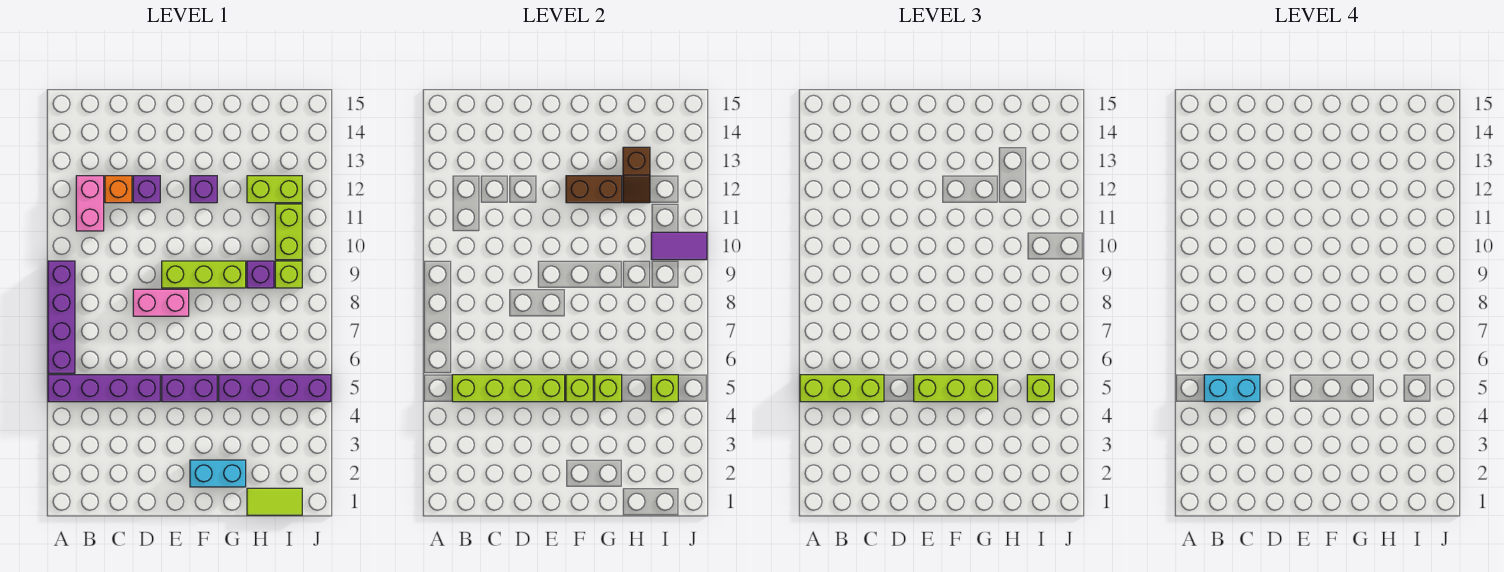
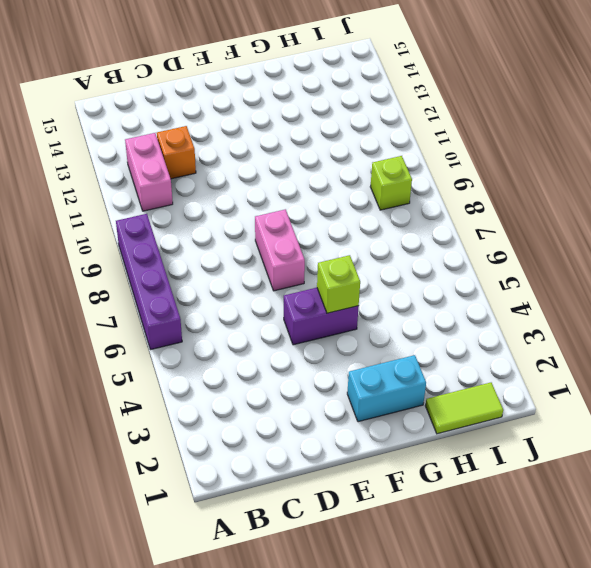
pink 1x2 brick [255,209,305,291] -> pink 1x2 brick turned to [133,289,189,316]
none -> purple 1x4 brick [48,375,160,402]
none -> purple 1x1 brick [133,176,160,203]
none -> lime 1x3 brick [162,261,246,288]

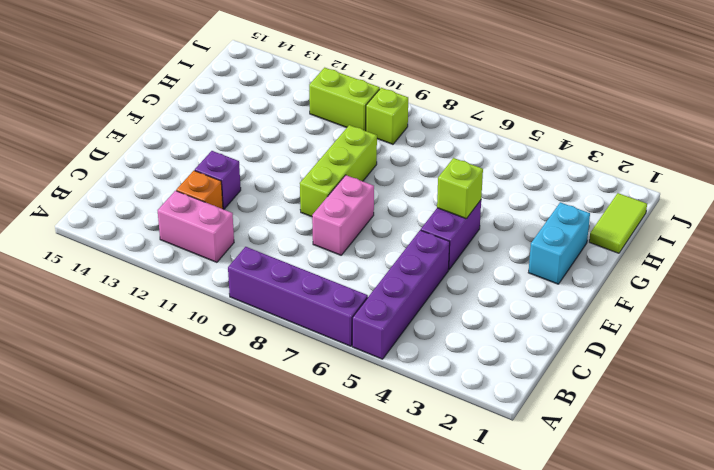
none -> purple 1x1 brick [190,176,217,203]
none -> purple 1x4 brick [219,375,331,402]
none -> purple 1x1 brick [247,261,274,288]

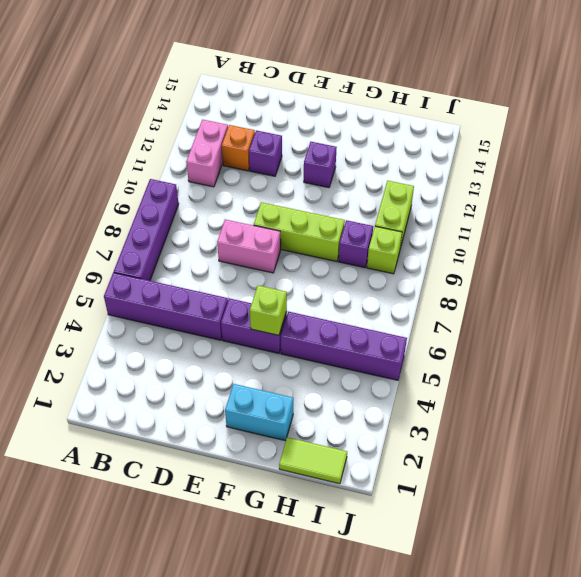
none -> lime 1x2 brick [247,176,302,203]
none -> lime 1x4 brick [452,375,565,402]
none -> brown 1x2 brick [566,176,622,203]

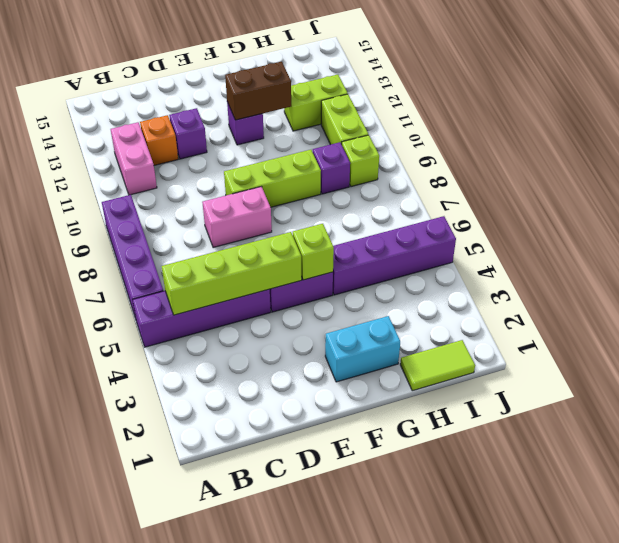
none -> lime 1x1 brick [595,375,622,402]
none -> brown 1x2 slope [623,147,650,203]
none -> lime 1x1 brick [651,375,678,402]

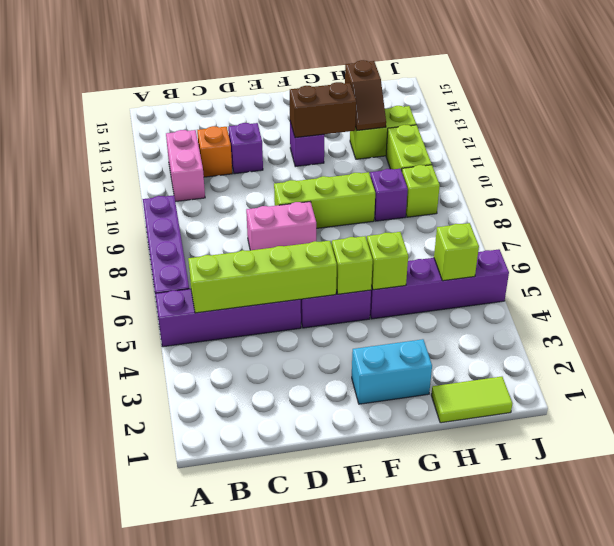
none -> purple 1x2 tile [651,232,707,260]
none -> lime 1x3 brick [800,375,884,402]
none -> lime 1x3 brick [914,375,998,402]

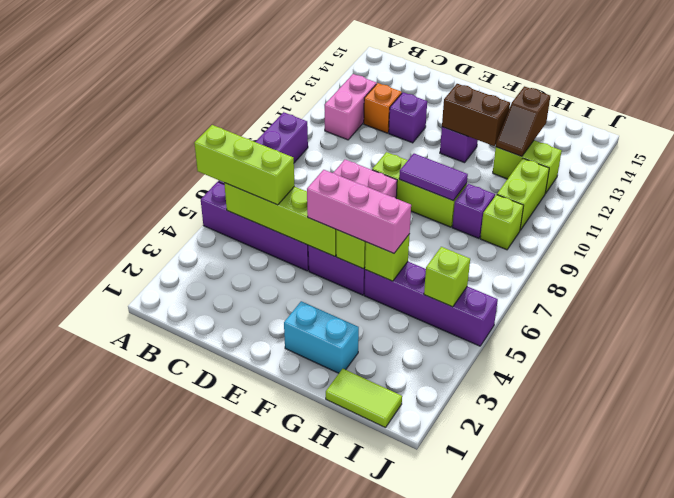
pink 1x3 brick [307,170,411,253] -> lime 1x3 brick [914,375,998,402]
purple 1x2 tile [399,154,468,201] -> purple 1x2 tile moved to [651,232,707,260]
none -> lime 1x1 brick [1027,375,1054,402]
none -> cyan 1x2 brick [1204,375,1260,402]

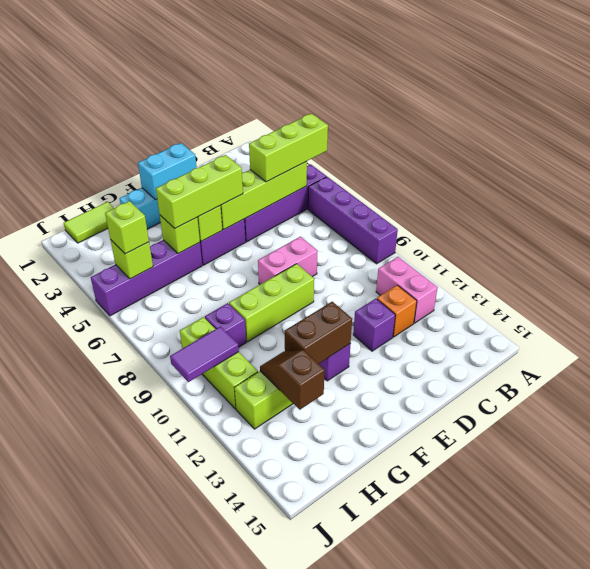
cyan 1x2 brick [138,143,197,200] -> cyan 1x2 brick moved to [1204,375,1260,402]

